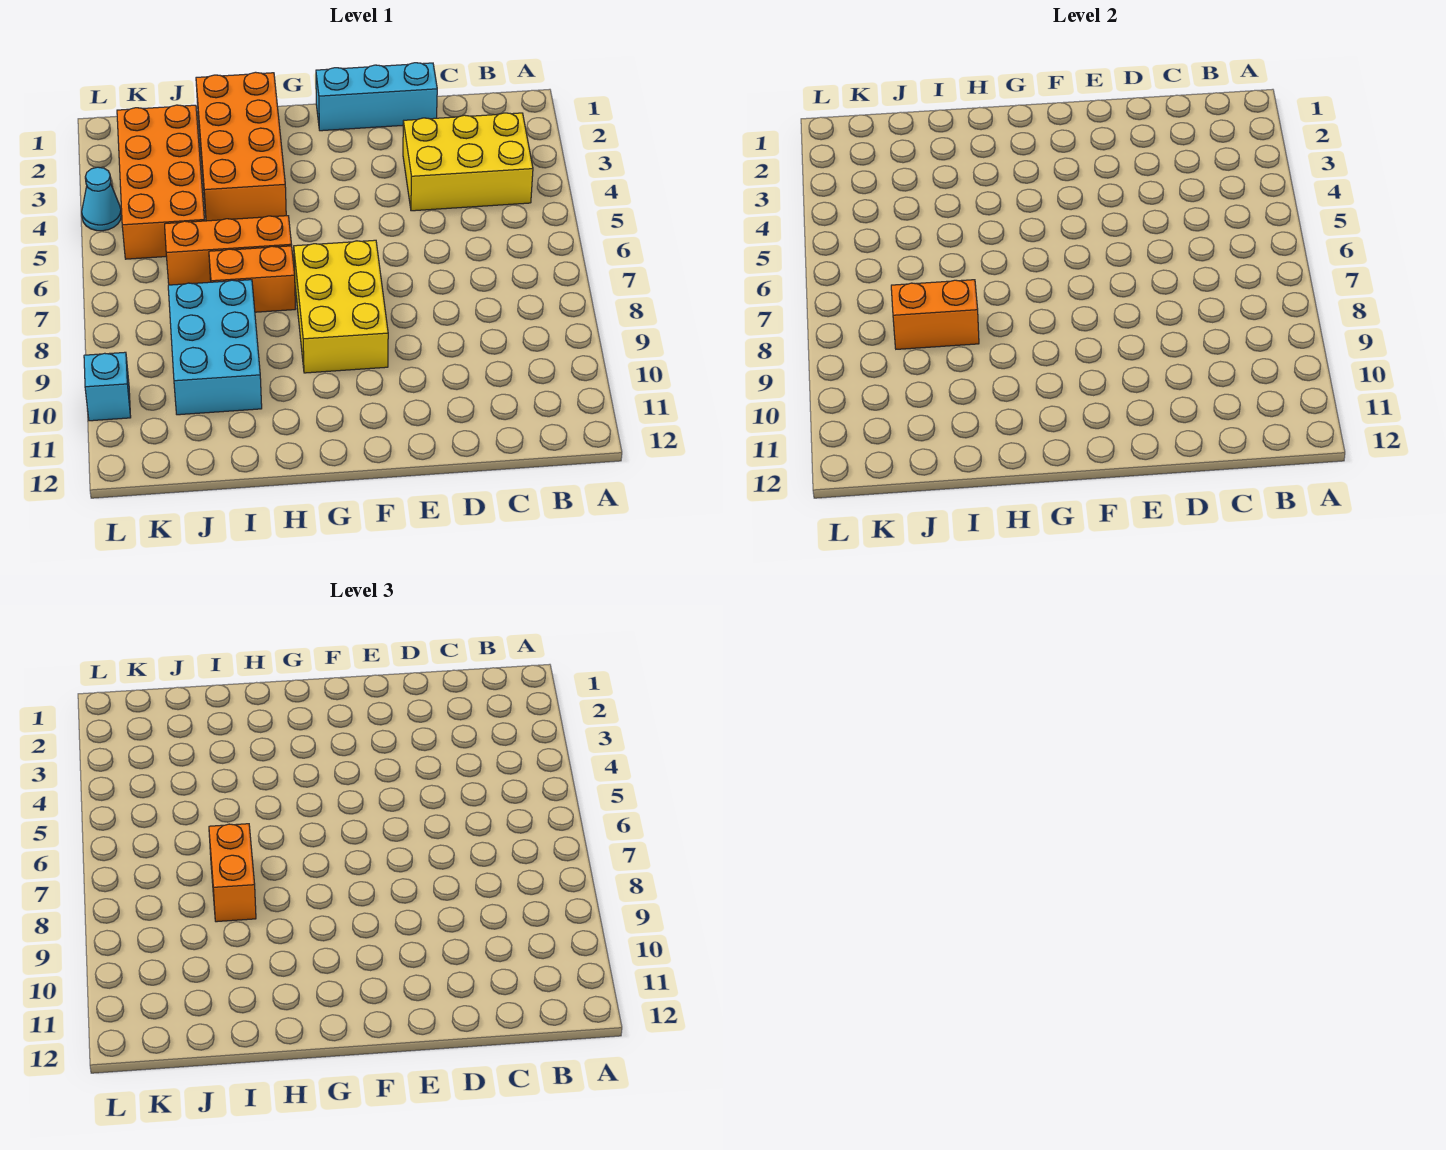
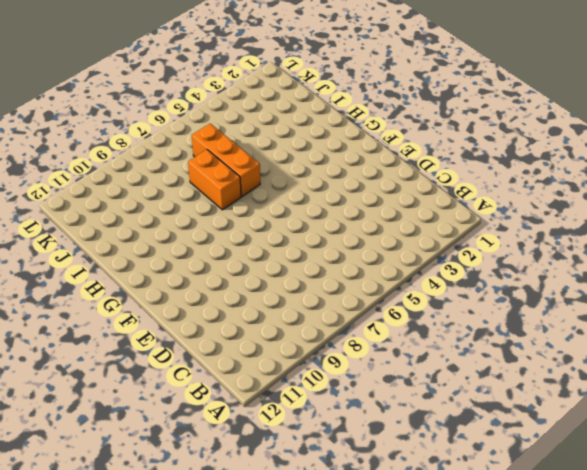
none -> yellow 2x3 brick [403,113,533,211]
none -> cyan 1x3 brick [316,63,437,131]
none -> yellow 2x3 brick [294,240,388,373]

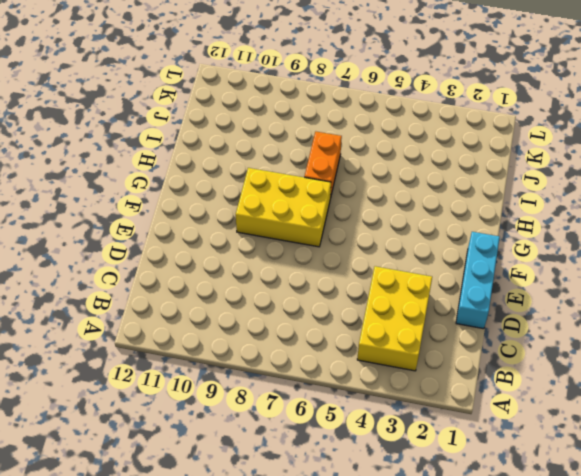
none -> orange 2x4 brick [196,72,286,221]
none -> orange 1x3 brick [165,216,292,285]
none -> cyan 2x3 brick [168,280,262,415]

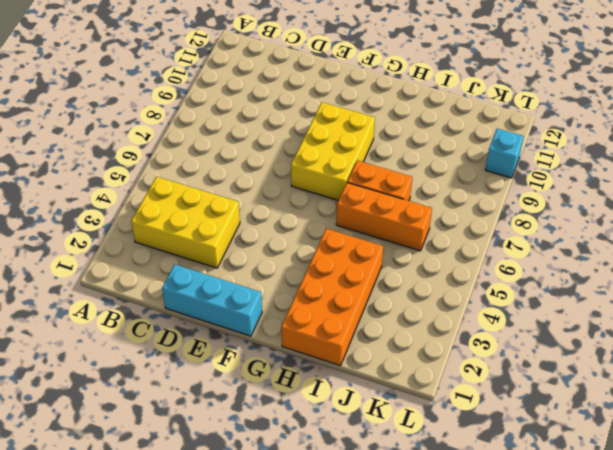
none -> cyan 2x3 brick [168,280,262,415]
none -> orange 2x4 brick [117,105,205,259]
none -> cyan 1x1 cone [82,167,121,231]

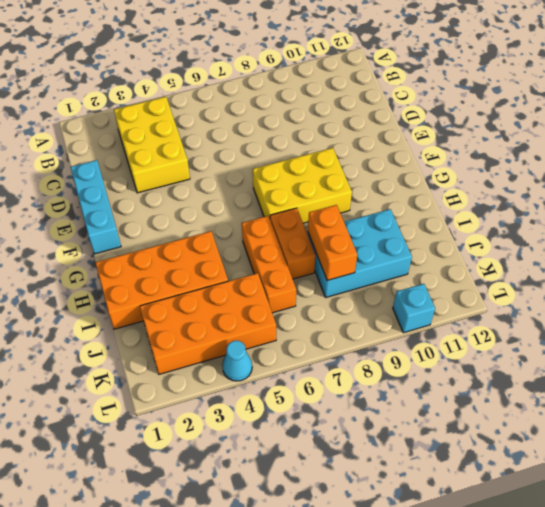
none -> orange 1x2 brick [209,824,256,922]

